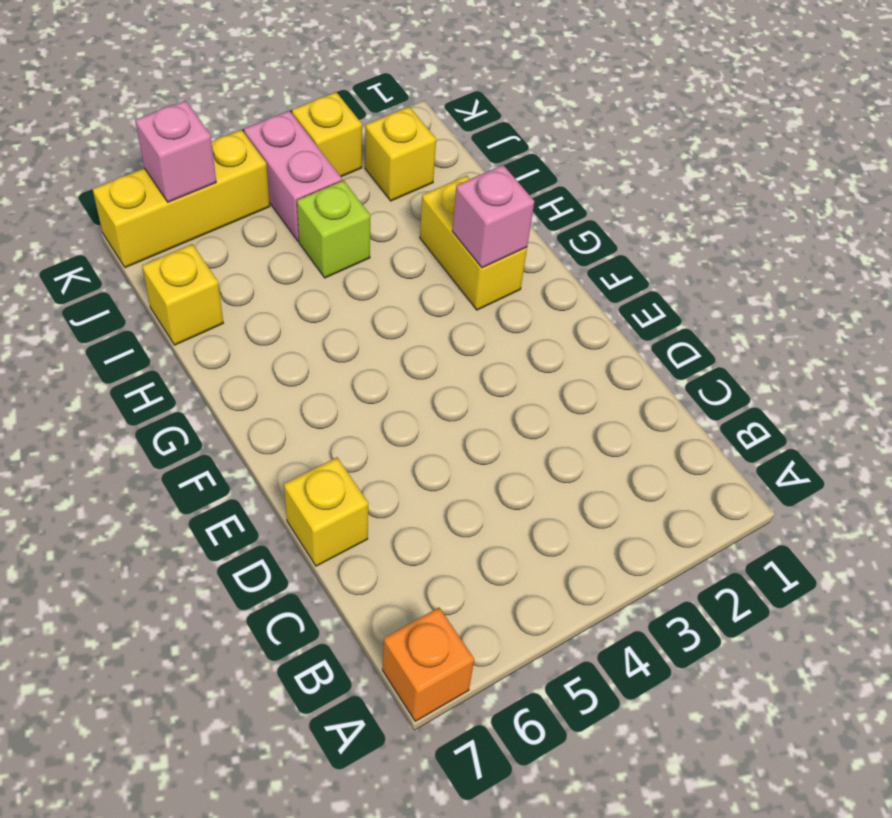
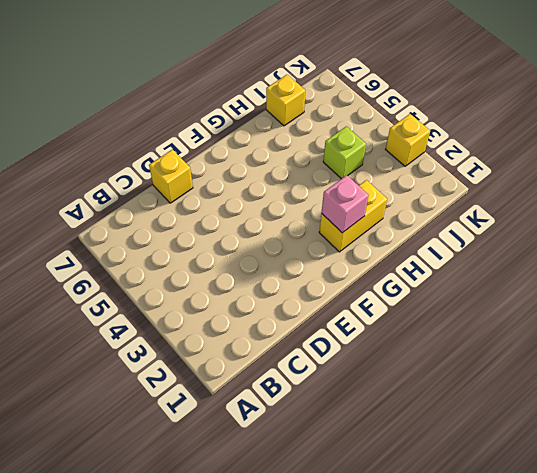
none -> orange 1x1 brick [382,608,474,721]
none -> yellow 1x1 brick [365,107,436,201]

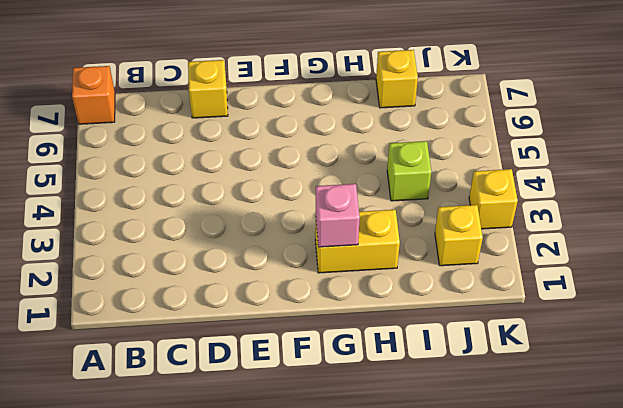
none -> pink 1x2 brick [244,111,342,241]
none -> yellow 1x3 brick [93,130,270,268]

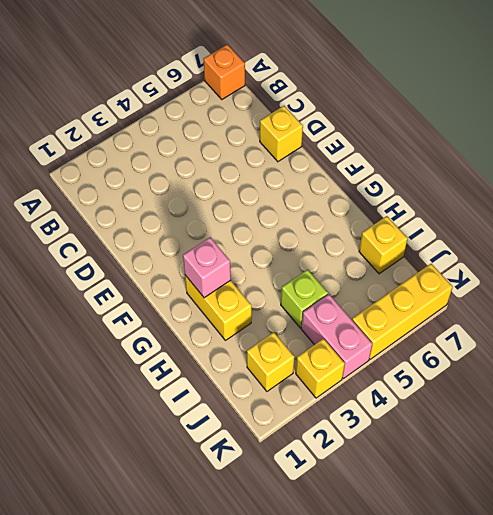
none -> pink 1x1 brick [135,100,216,202]

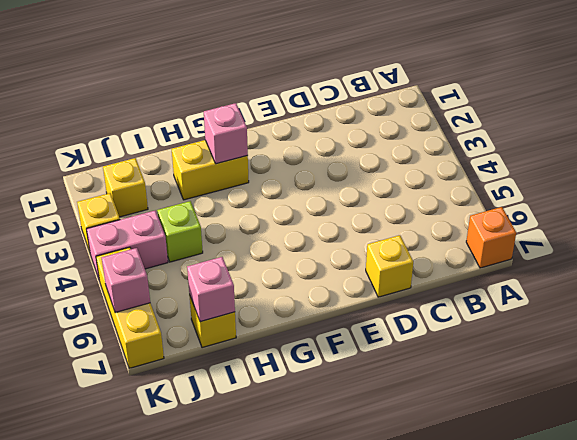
pink 1x1 brick [187,257,235,322] -> none

